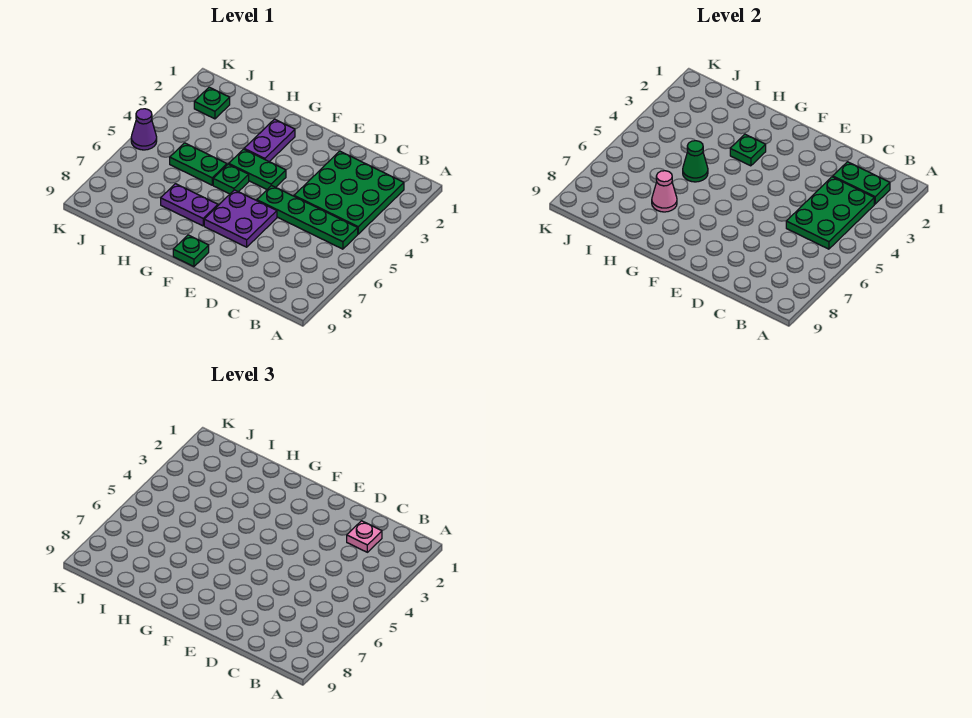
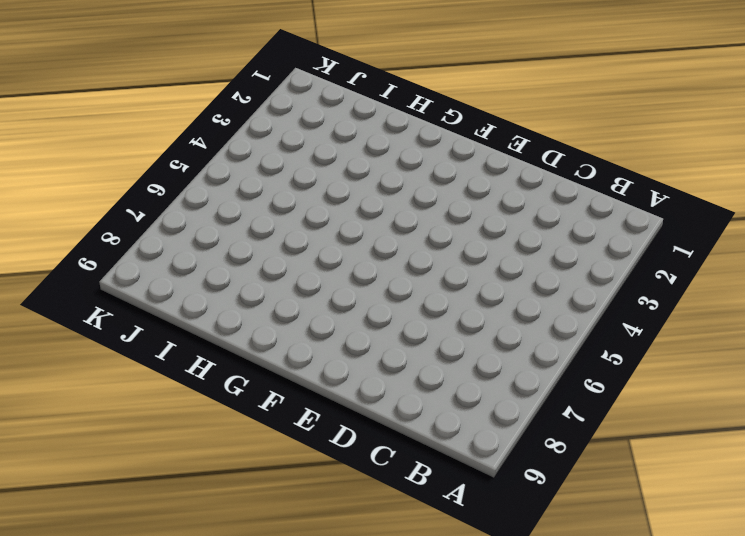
none -> green 3x3 plate [294,151,404,234]
none -> green 1x4 plate [257,186,358,249]
none -> purple 2x2 plate [204,190,277,247]

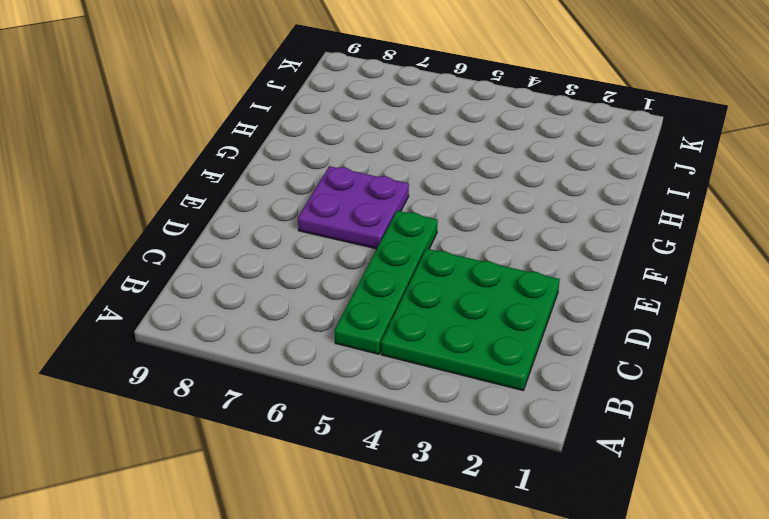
none -> green 1x2 plate [229,149,286,189]
none -> green 1x1 plate [173,235,209,267]
none -> purple 1x2 plate [244,119,295,162]

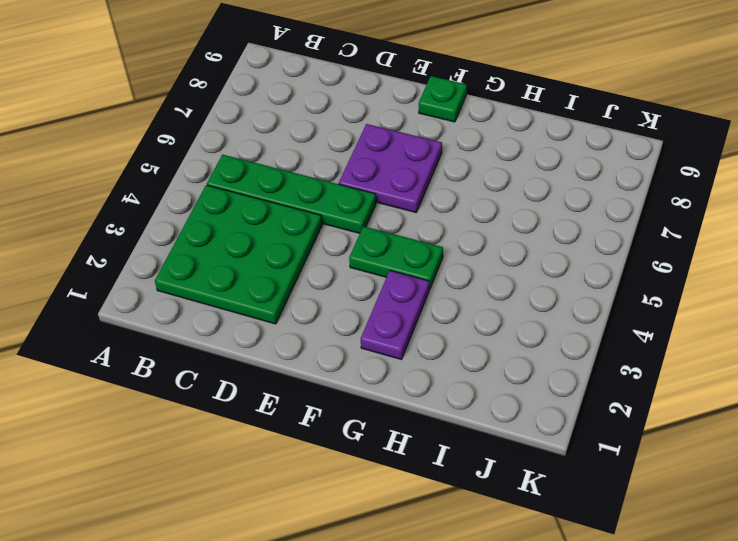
none -> green 1x1 plate [213,164,249,194]
none -> purple 1x2 plate [161,184,218,226]
none -> green 1x2 plate [170,143,227,185]

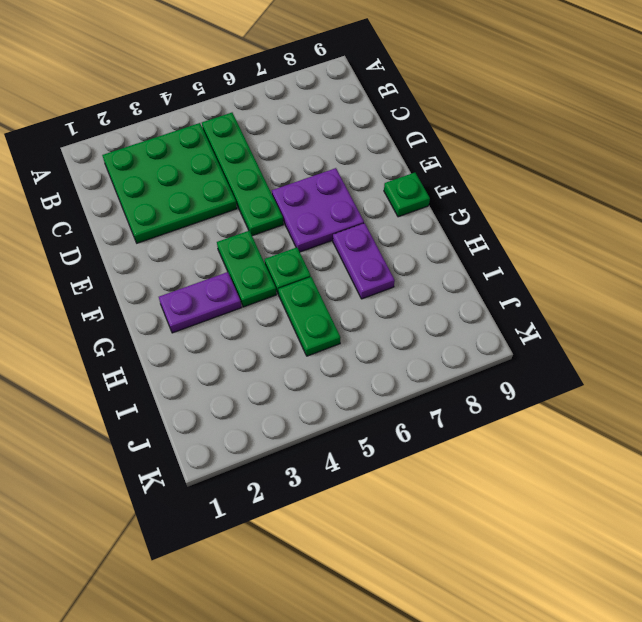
none -> green 1x1 plate [194,87,230,119]
none -> purple 1x1 cone [131,109,157,150]
none -> green 1x2 plate [833,162,890,204]

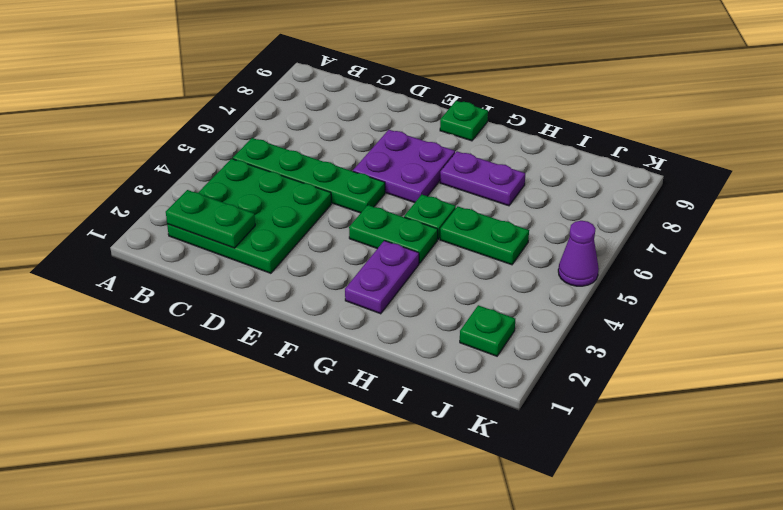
none -> green 2x3 plate [786,177,874,249]
none -> green 1x1 plate [730,134,766,166]
none -> green 1x1 cone [683,141,708,182]

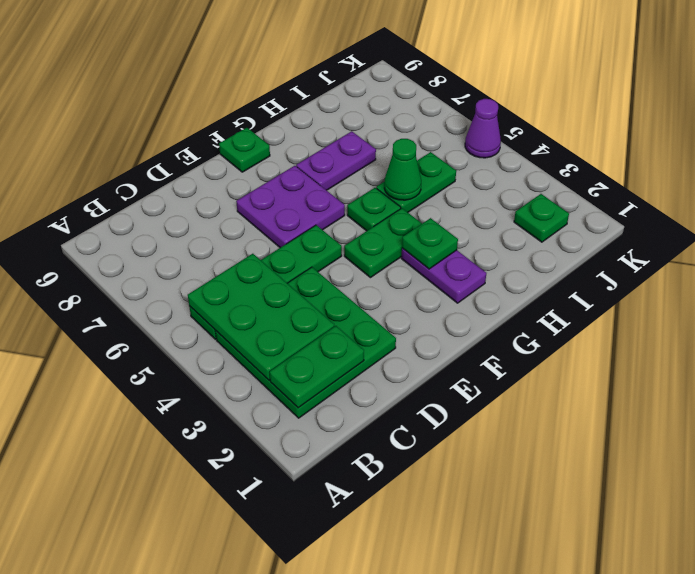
none -> pink 1x1 cone [652,171,677,212]
none -> pink 1x1 plate [347,521,382,552]

